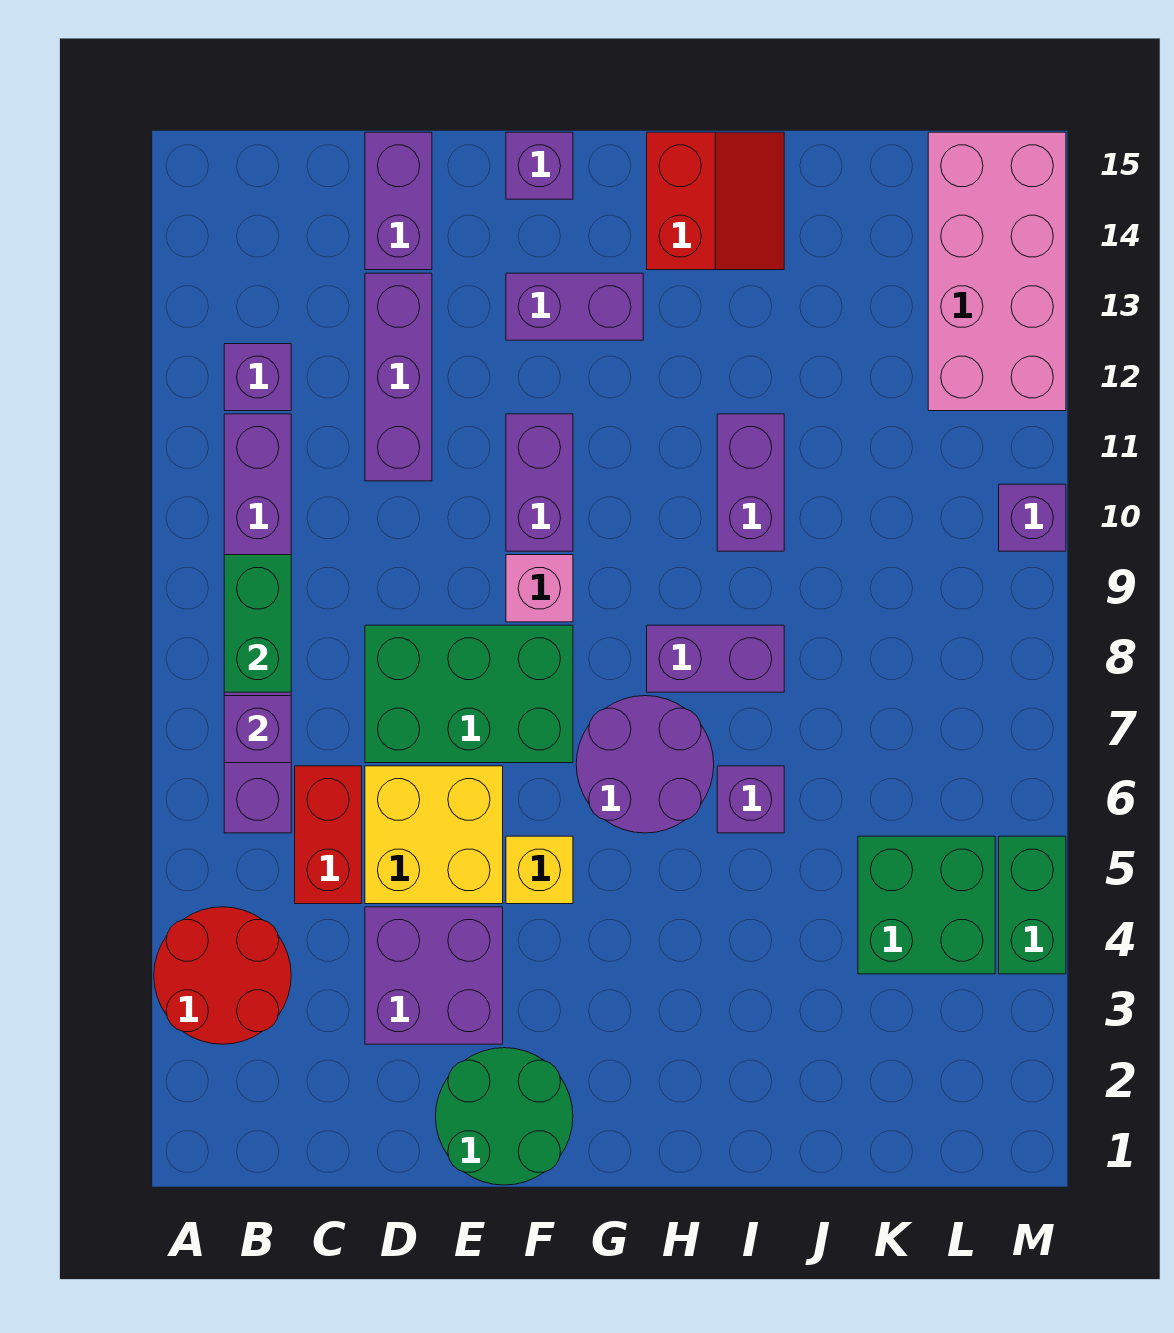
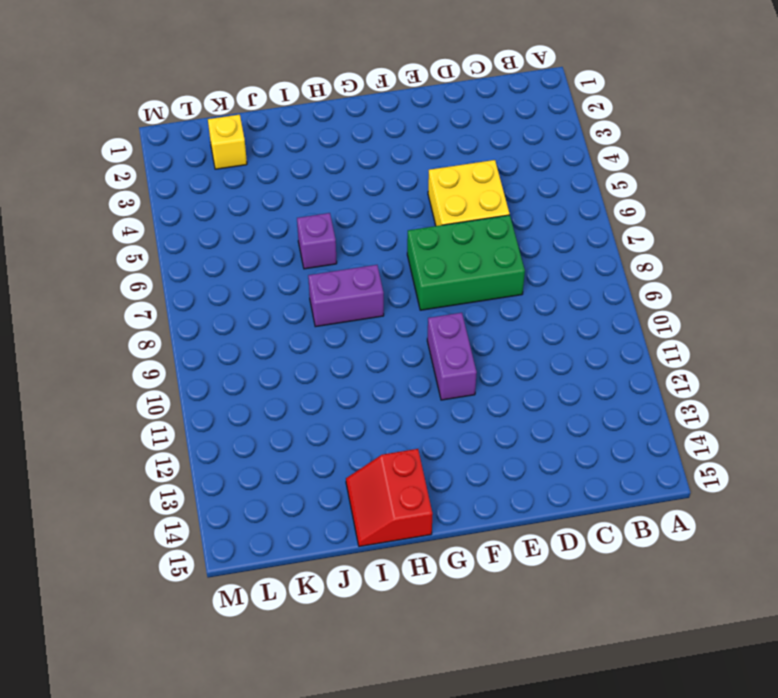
yellow 1x1 brick [208,115,247,169] -> yellow 1x1 brick moved to [506,836,573,904]
none -> red 2x2 round brick [154,907,291,1044]
none -> purple 1x6 brick [224,414,291,833]
none -> purple 1x1 brick [224,344,291,411]

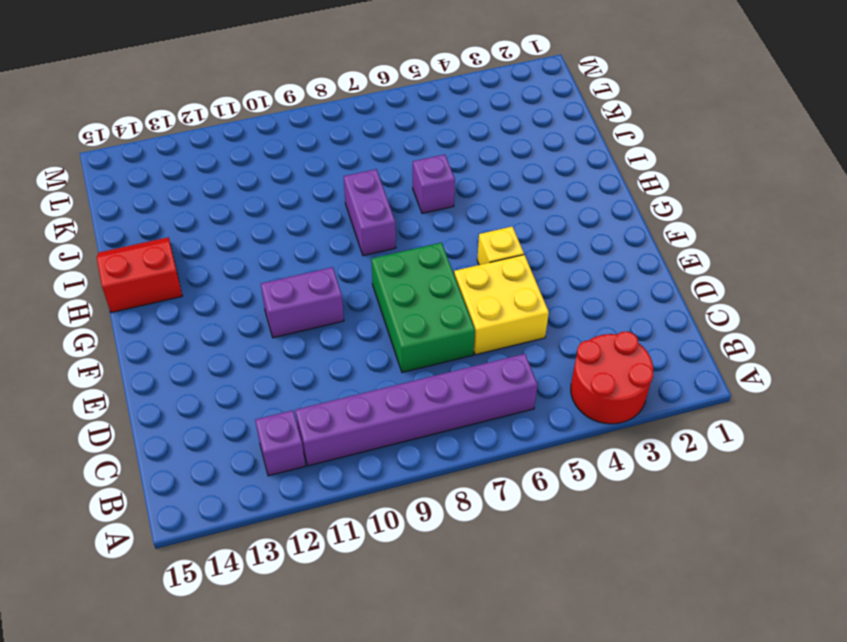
none -> red 1x2 brick [295,766,362,904]
none -> purple 2x2 brick [365,907,503,1044]
none -> purple 1x3 brick [365,273,432,481]

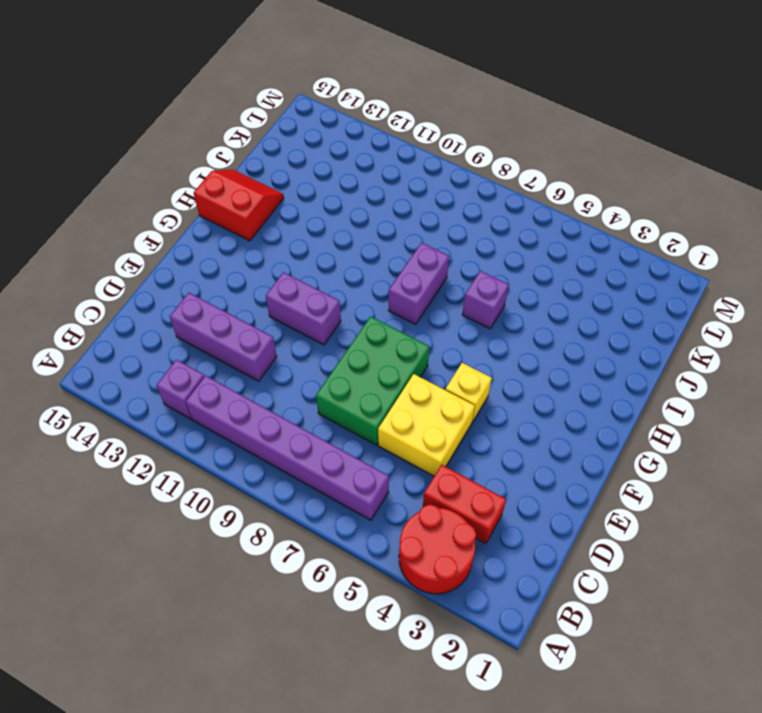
red 1x2 brick [423,465,506,544] -> red 1x2 brick moved to [295,766,362,904]
none -> purple 2x2 brick [365,907,503,1044]
none -> purple 1x2 brick [365,132,432,270]
none -> green 2x2 round brick [436,1048,573,1185]

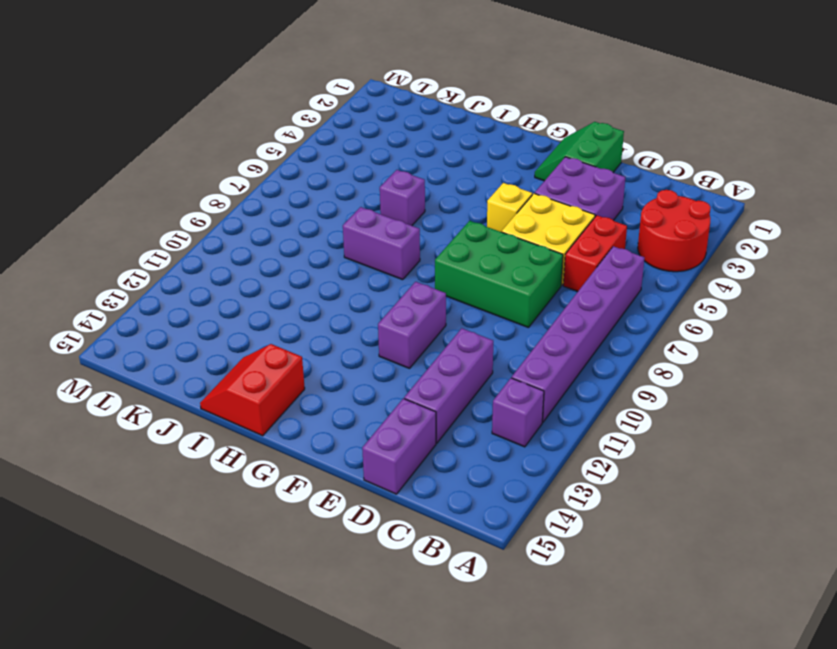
green 2x2 slope [535,122,624,181] -> green 2x2 round brick [436,1048,573,1185]
none -> pink 1x1 brick [506,555,573,622]
none -> purple 1x2 brick [506,273,643,340]
none -> purple 1x1 brick [506,132,573,199]

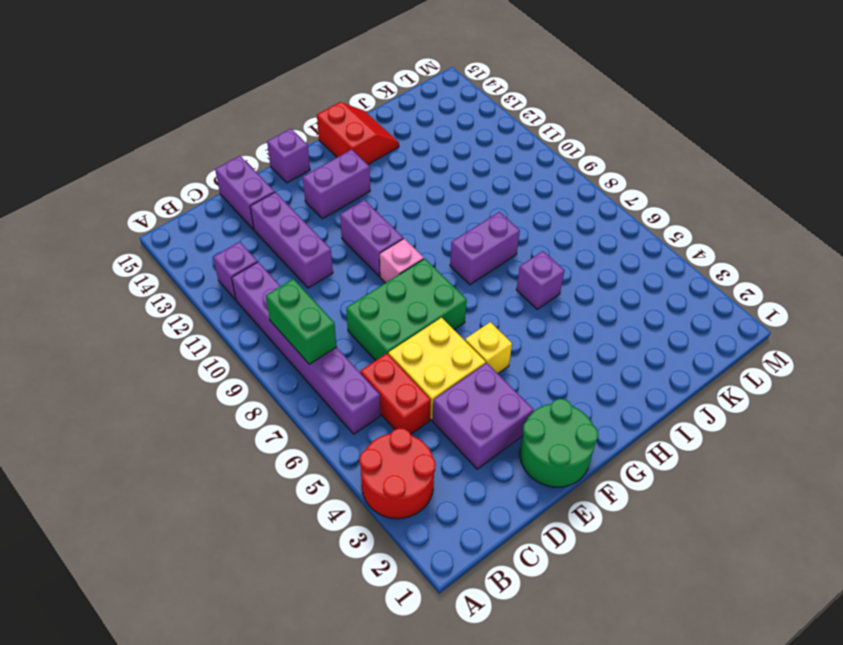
none -> purple 2x2 round brick [576,696,714,833]
none -> purple 1x2 brick [717,414,784,551]
none -> green 2x2 brick [858,836,995,974]

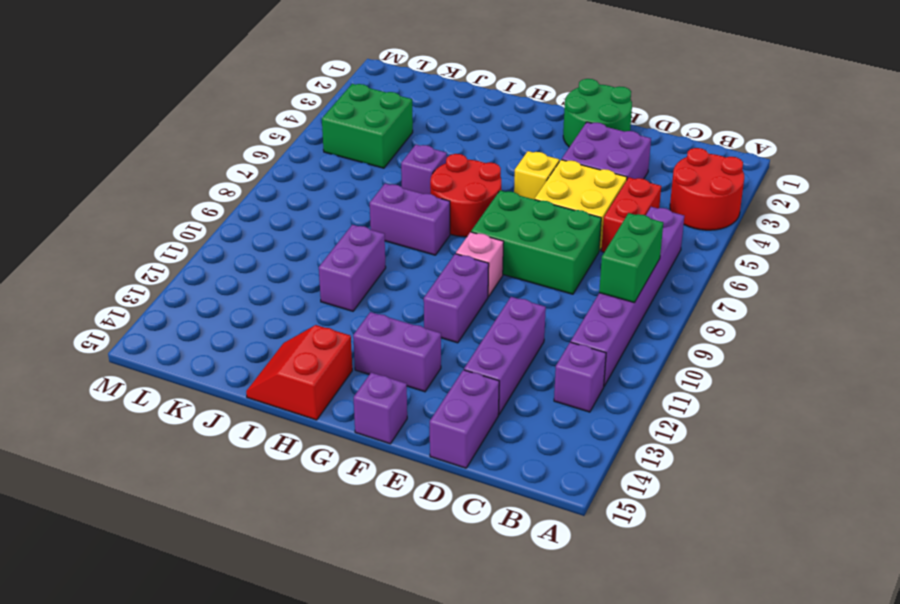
red 2x2 round brick [430,154,501,237] -> purple 2x2 round brick [576,696,714,833]
none -> pink 2x4 brick [928,132,1066,411]
none -> green 1x2 brick [999,836,1066,974]
none -> purple 1x1 brick [999,484,1066,551]

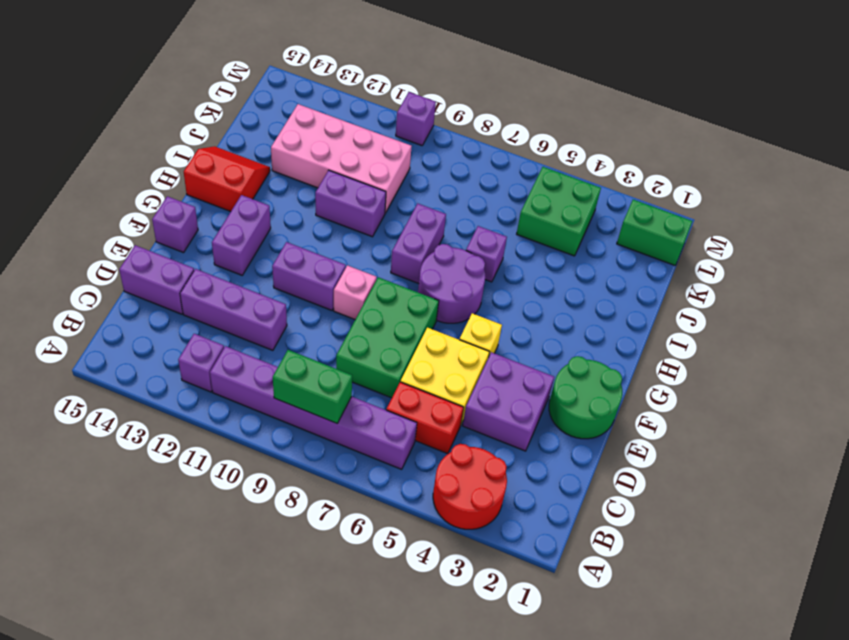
pink 2x4 brick [271,104,412,213] -> pink 2x4 brick moved to [928,132,1066,411]
green 1x2 brick [617,200,692,265] -> green 1x2 brick moved to [999,836,1066,974]
none -> purple 1x1 brick [224,696,291,763]

